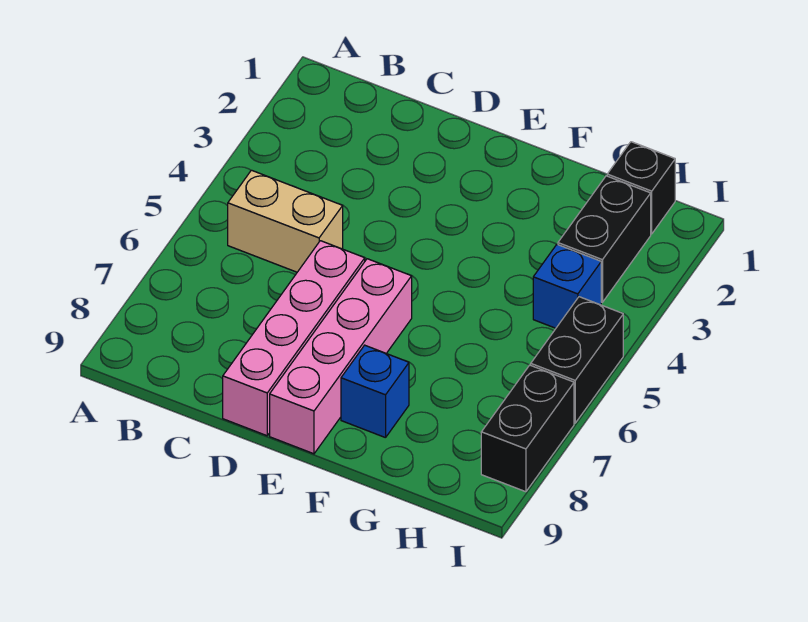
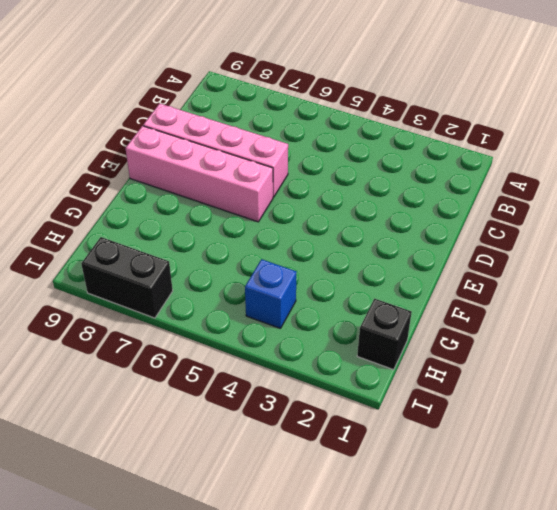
none -> tan 1x2 brick [228,170,343,272]
none -> blue 1x1 brick [341,345,409,438]

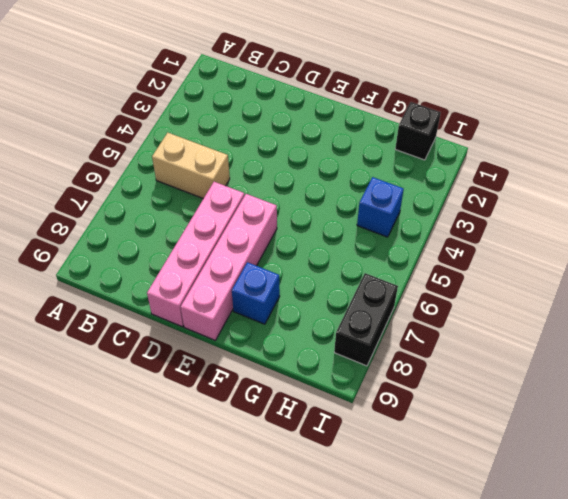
none -> black 1x2 brick [558,176,651,302]
none -> black 1x2 brick [531,297,623,423]

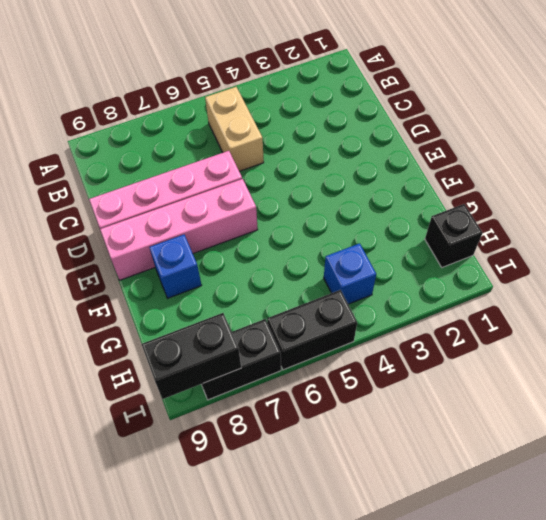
black 1x2 brick [141,313,241,399] -> black 1x2 brick moved to [558,176,651,302]

